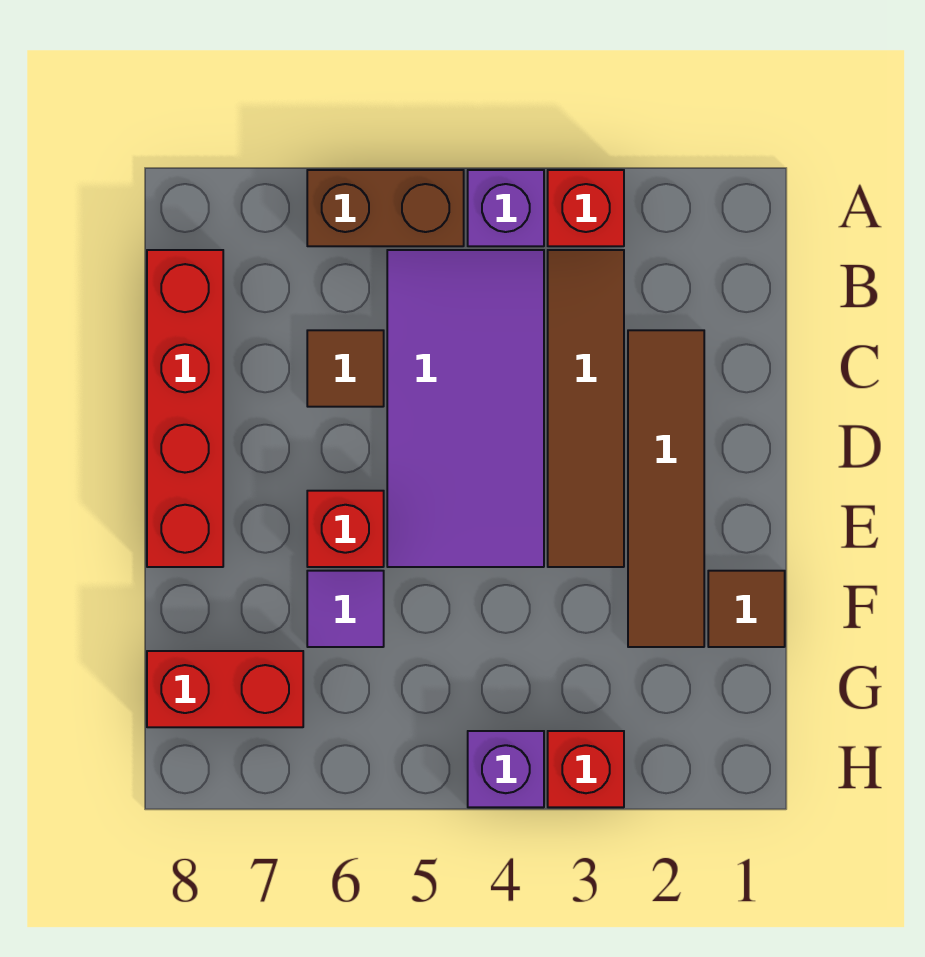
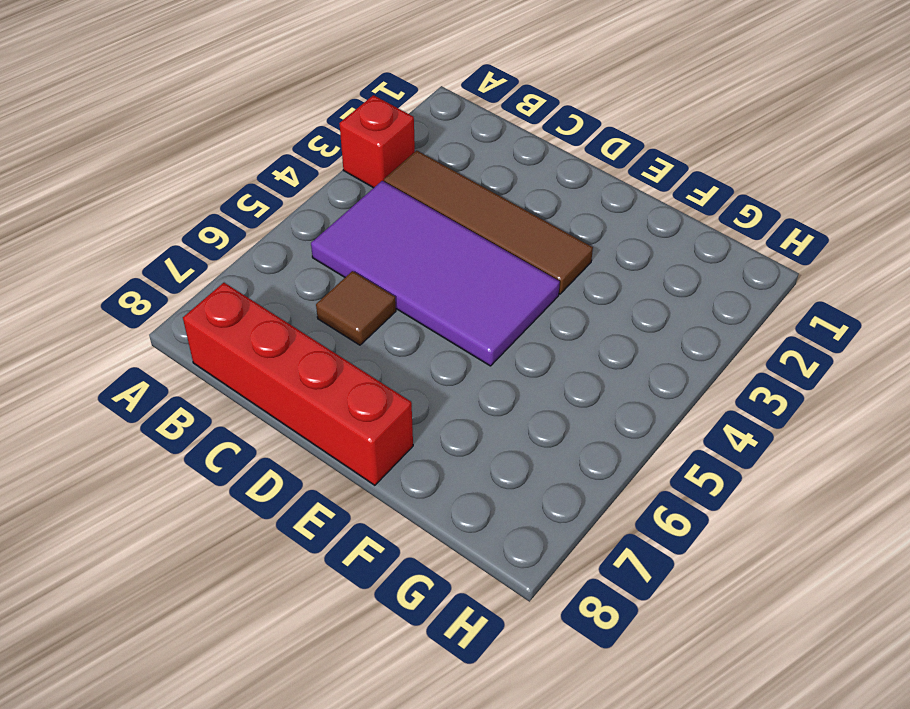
none -> purple 1x1 brick [468,170,544,246]
none -> brown 1x2 brick [307,170,464,246]
none -> brown 1x4 tile [628,330,704,647]

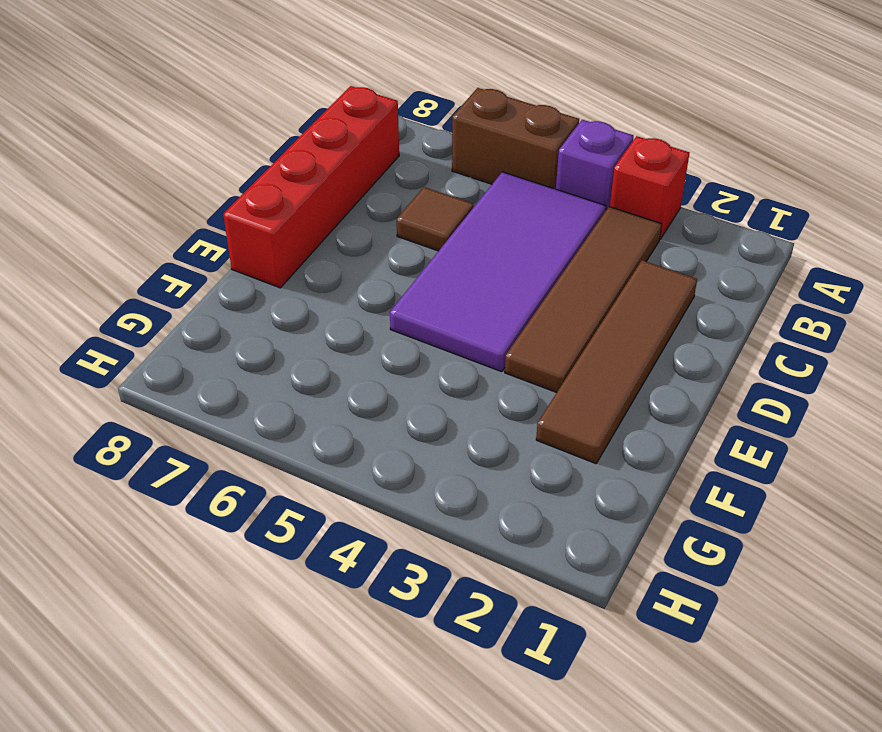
none -> red 1x1 brick [307,491,384,567]
none -> brown 1x1 tile [708,571,785,647]
none -> purple 1x1 tile [307,571,384,647]

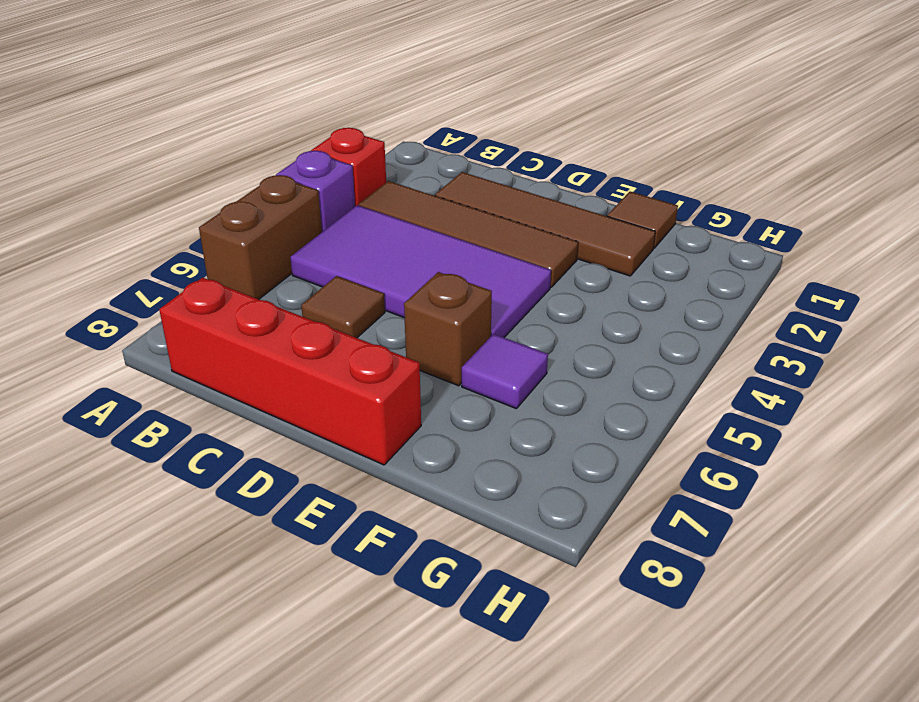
brown 1x1 brick [404,272,492,386] -> red 1x1 brick [307,491,384,567]
none -> red 1x2 brick [147,651,303,727]
none -> red 1x1 brick [548,731,624,807]
none -> purple 1x1 brick [468,731,544,807]

